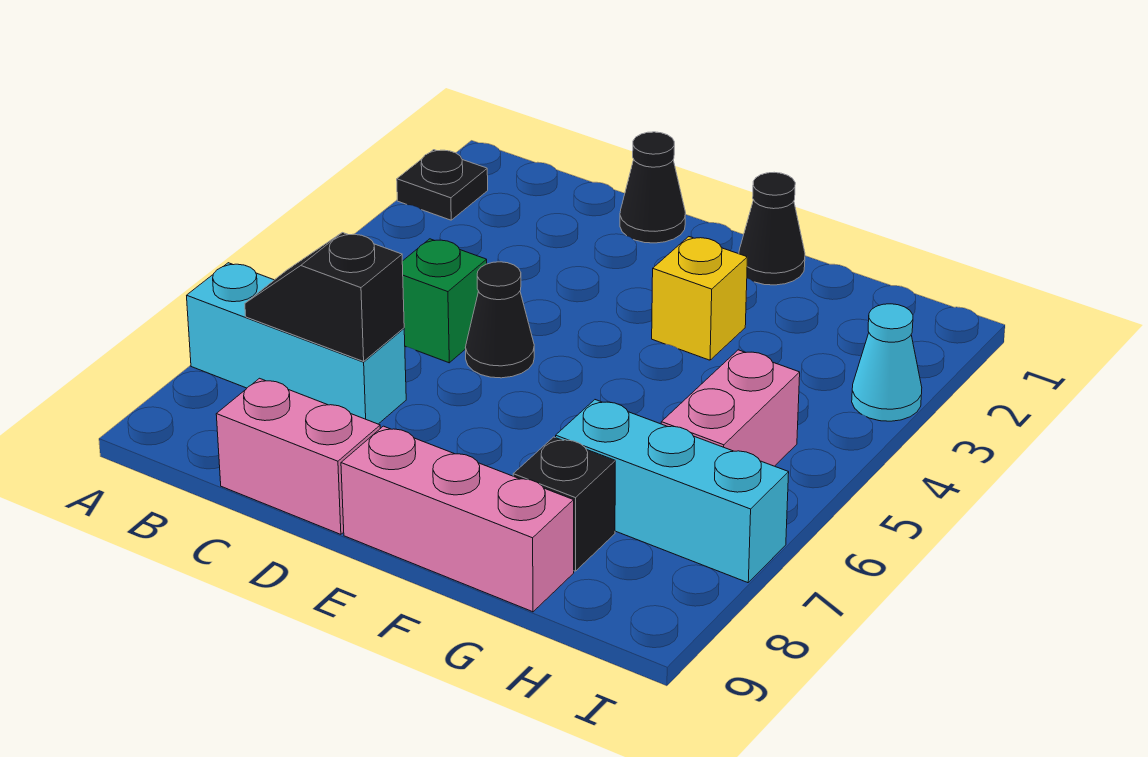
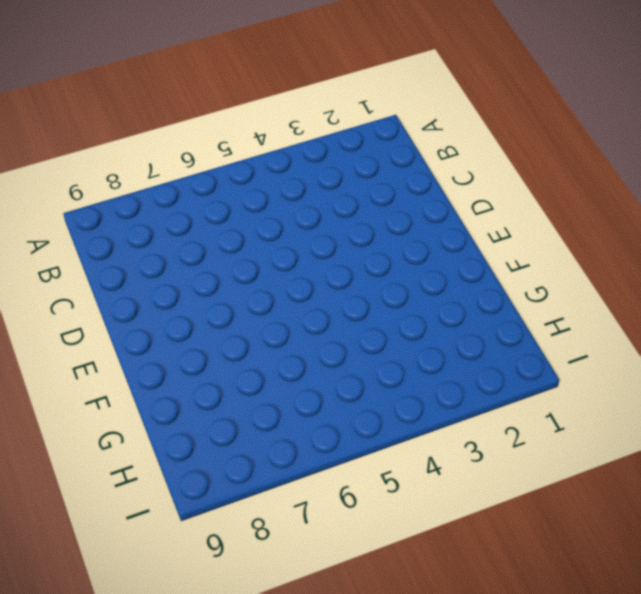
none -> black 1x1 plate [397,150,488,220]
none -> cyan 1x3 brick [187,263,406,424]
none -> green 1x1 brick [402,239,487,363]

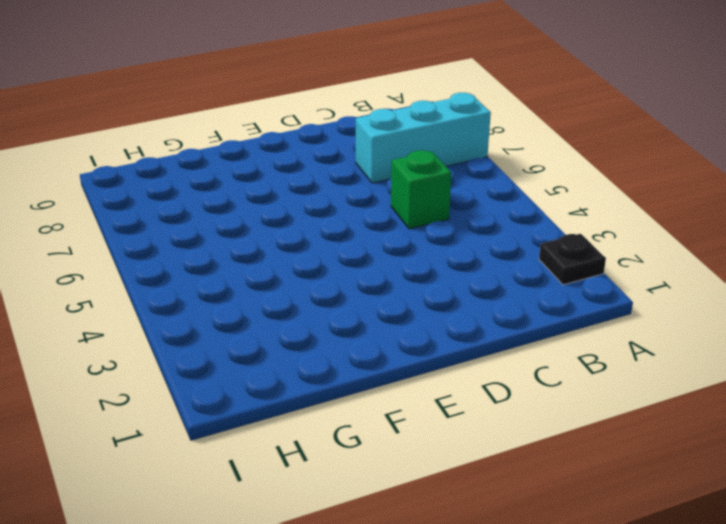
none -> pink 1x2 brick [216,378,380,534]
none -> black 1x1 cone [620,132,686,243]
none -> black 1x1 cone [466,262,534,378]

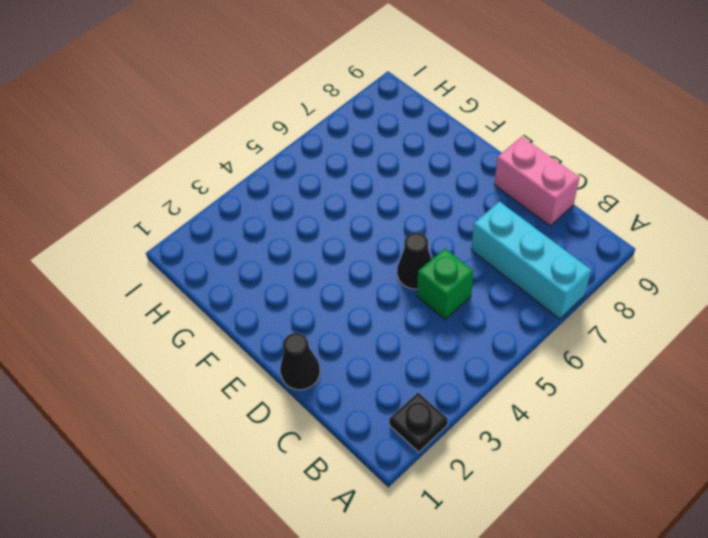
none -> pink 1x3 brick [341,426,574,612]
none -> black 1x1 cone [739,172,805,285]
none -> yellow 1x1 brick [652,237,747,360]

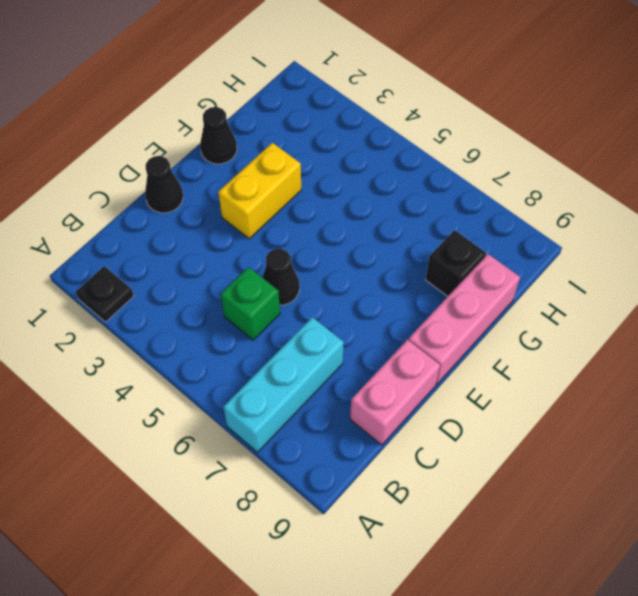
yellow 1x2 brick [218,143,301,239] -> yellow 1x1 brick [652,237,747,360]
none -> cyan 1x3 brick [556,400,789,583]
none -> pink 1x2 brick [661,350,800,466]
none -> cyan 1x1 cone [852,304,922,421]

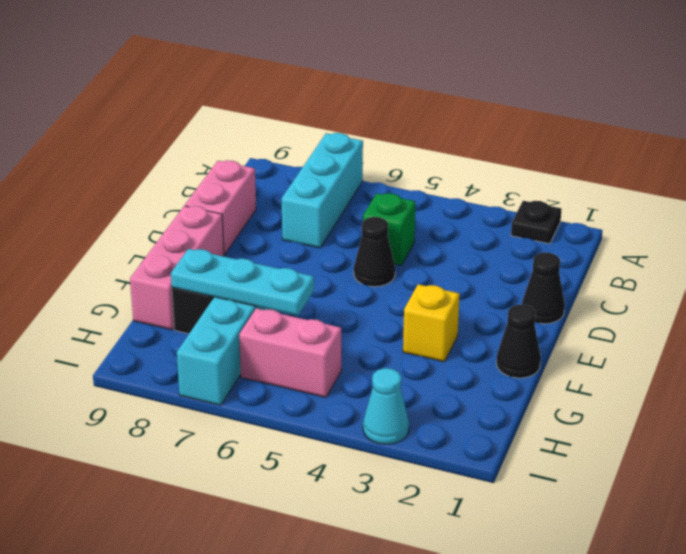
cyan 1x3 plate [171,249,314,316] -> none
none -> black 1x2 slope [245,233,404,361]

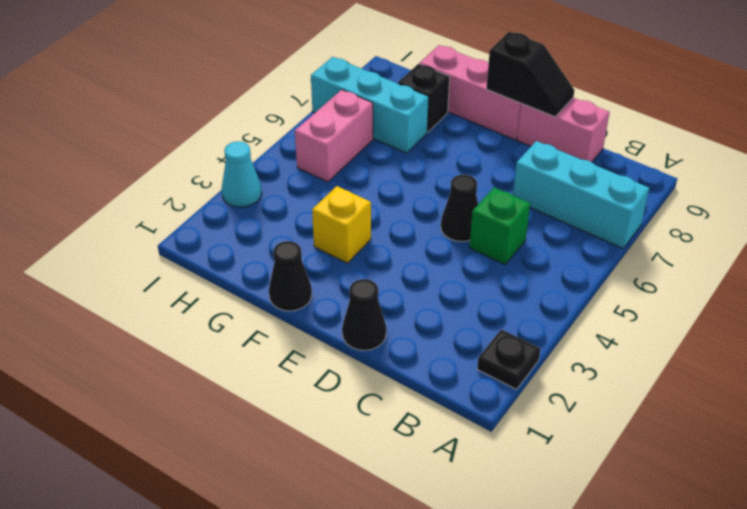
black 1x2 slope [486,32,575,117] -> black 1x2 slope moved to [245,233,404,361]

